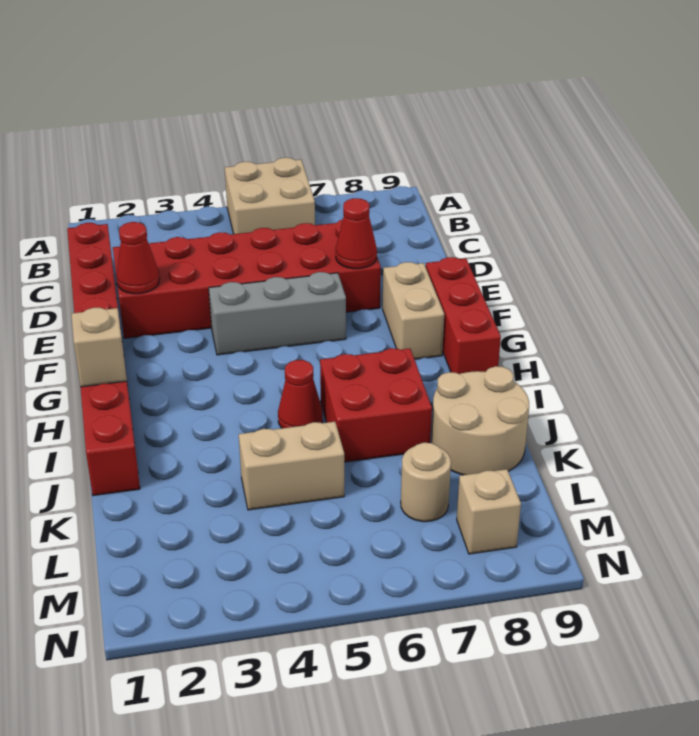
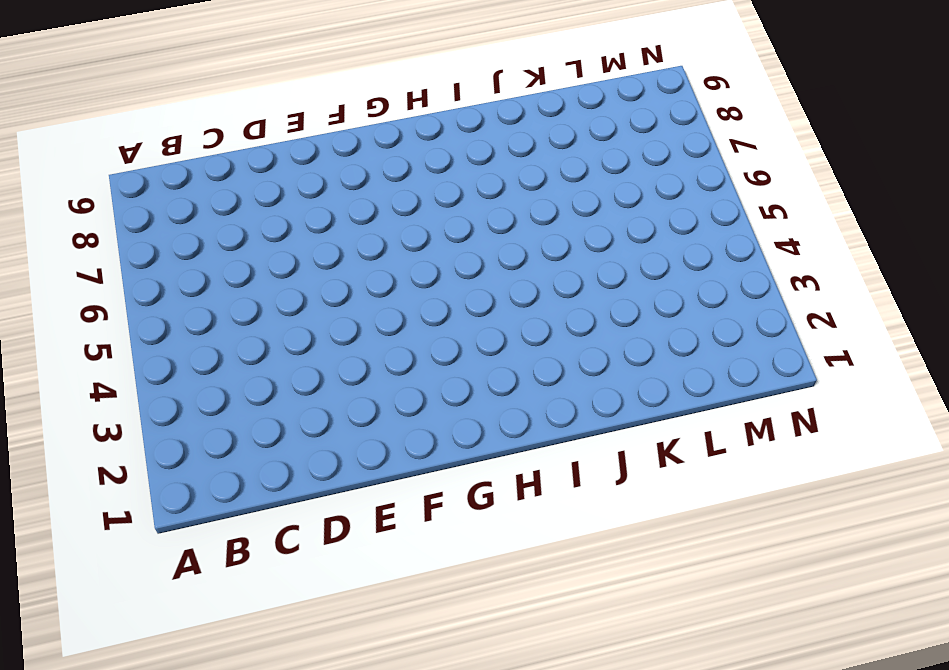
none -> tan 2x2 brick [225,158,315,234]
none -> red 1x8 brick [67,223,140,496]
none -> red 2x6 brick [113,220,381,338]

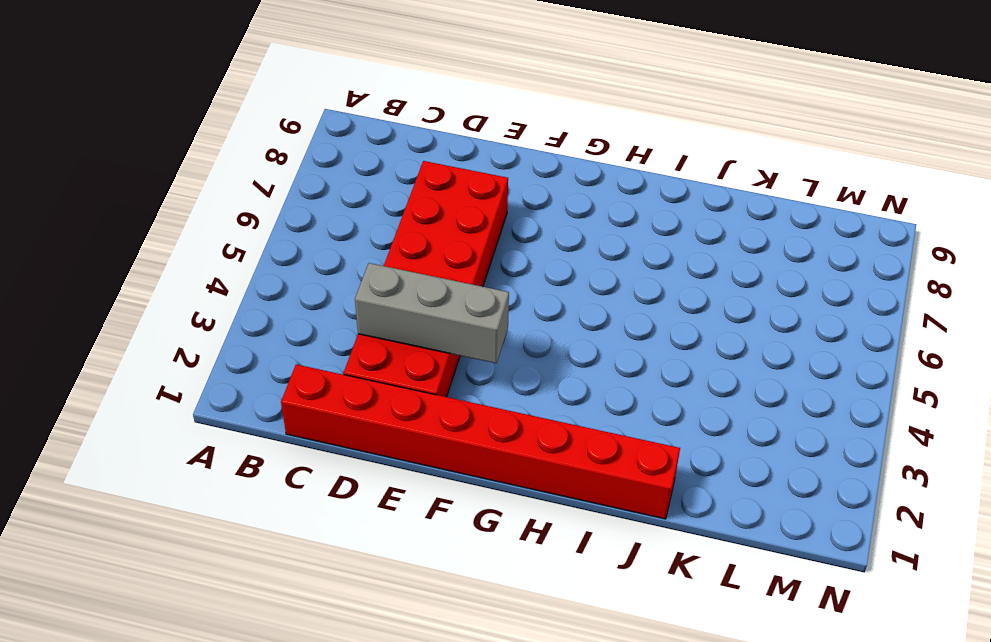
grey 1x3 brick [355,263,509,363] -> grey 1x3 brick turned to [209,272,346,355]
none -> tan 2x2 brick [225,158,315,234]
none -> tan 1x2 brick [383,262,444,359]
none -> red 1x3 brick [426,257,501,374]

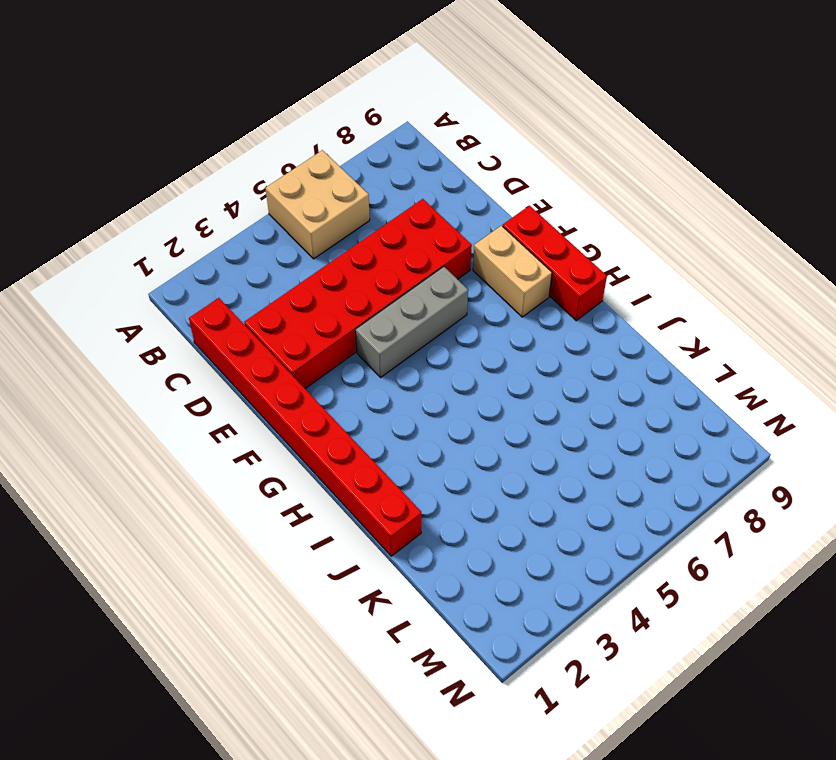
none -> red 1x1 cone [278,360,323,428]
none -> red 2x2 brick [320,348,432,462]
none -> tan 2x2 round brick [431,366,529,475]

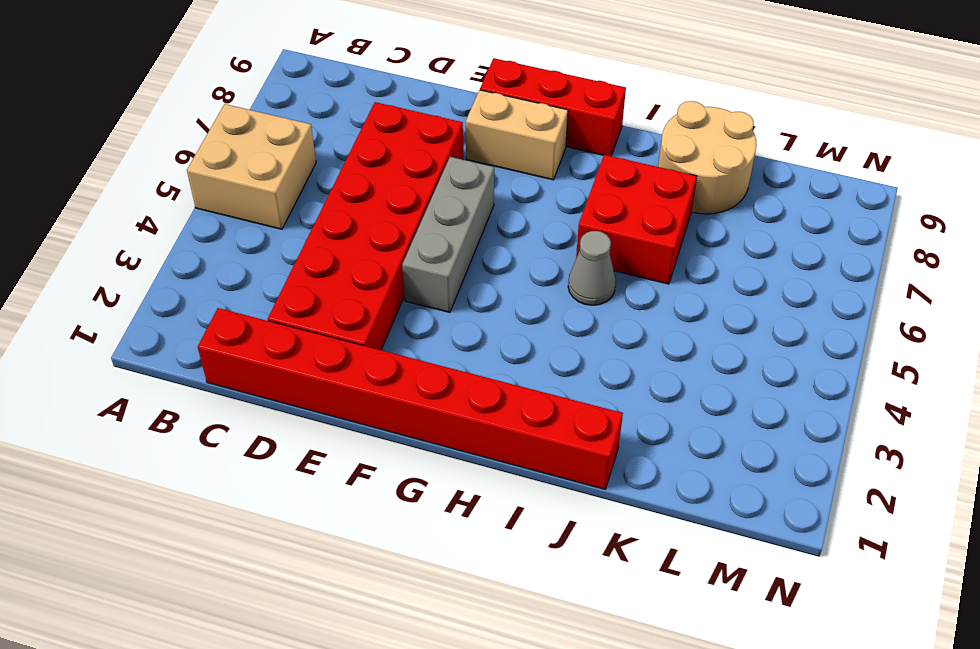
grey 1x1 cone [568,231,616,305] -> red 1x1 cone [278,360,323,428]
none -> tan 1x2 brick [239,422,344,510]
none -> tan 1x1 round brick [401,443,451,522]
none -> tan 1x1 brick [457,469,521,554]

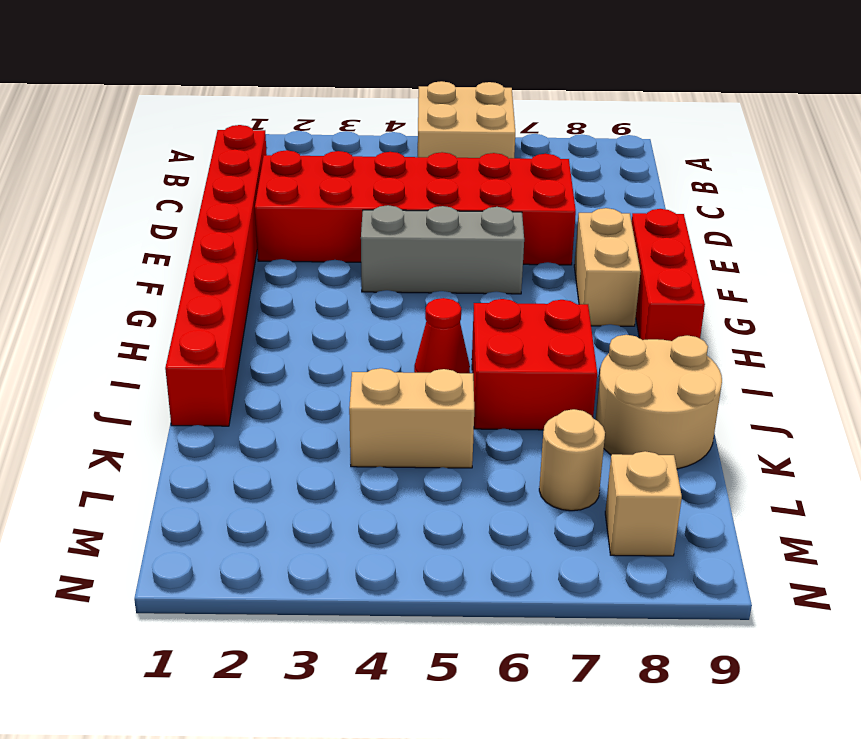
none -> red 1x1 cone [116,222,160,294]
none -> red 1x1 cone [336,198,377,269]
none -> tan 1x1 brick [71,308,127,387]

